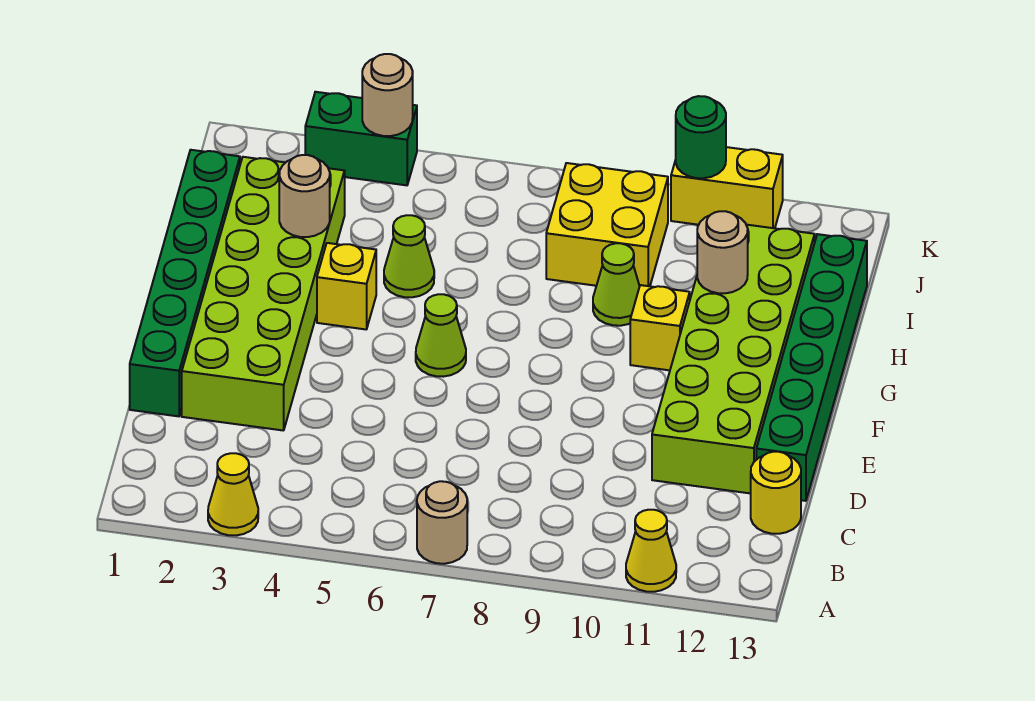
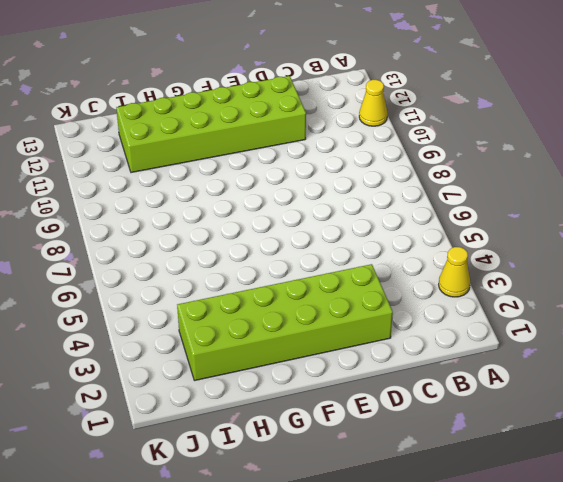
none -> tan 1x1 round brick [417,481,467,564]
none -> yellow 1x1 round brick [751,452,801,534]
none -> green 1x6 brick [130,150,240,416]

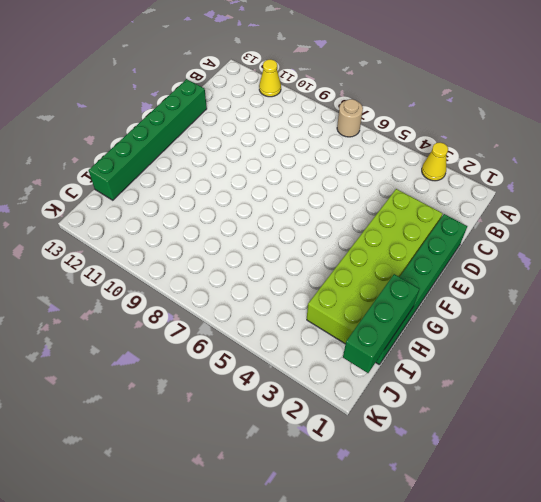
green 1x3 brick [343,274,419,373] -> none
none -> yellow 1x1 round brick [751,452,801,534]
none -> lime 2x6 brick [652,225,815,493]
none -> lime 1x1 cone [416,294,466,377]

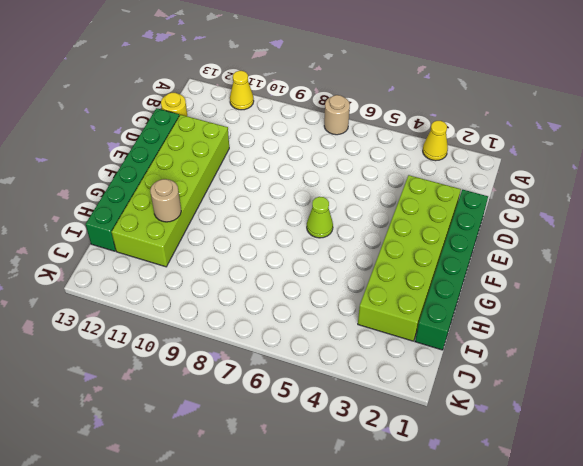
none -> yellow 1x1 brick [317,243,376,329]
none -> yellow 1x1 brick [630,285,690,370]
none -> lime 1x1 cone [384,215,434,297]

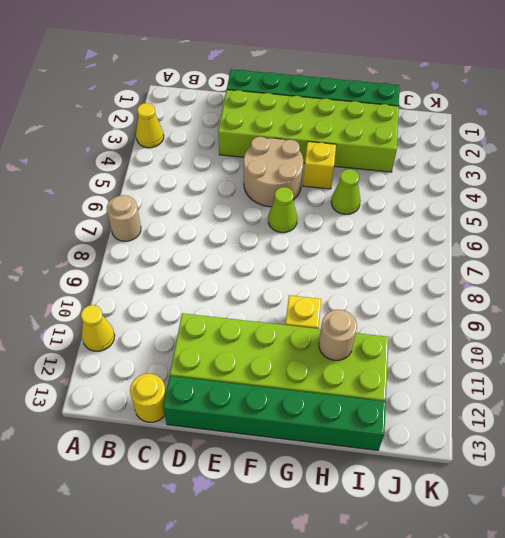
tan 2x2 round brick [244,137,303,207] -> none
none -> lime 1x1 cone [593,243,640,326]
none -> yellow 2x2 brick [546,163,668,286]
none -> green 1x2 brick [305,92,417,185]

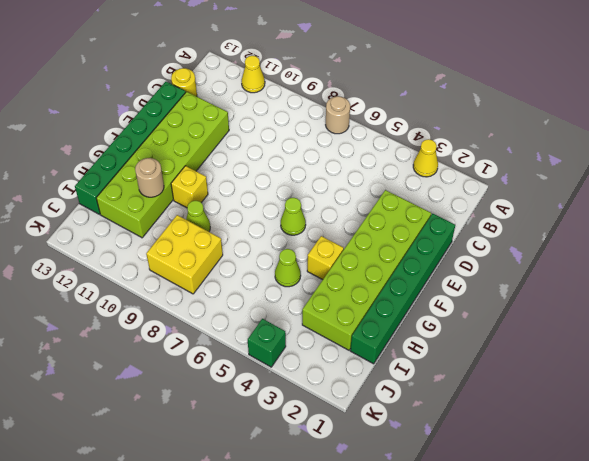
green 1x1 brick [248,319,286,367] -> green 1x2 brick [305,92,417,185]
none -> yellow 1x2 brick [671,147,783,228]
none -> tan 1x1 round brick [279,155,330,237]
none -> tan 1x1 round brick [362,54,413,136]

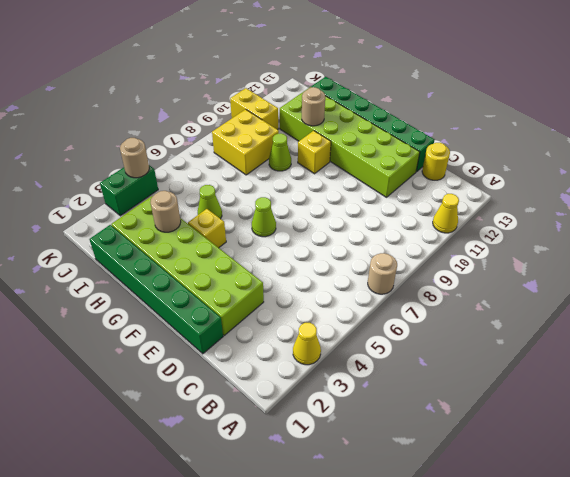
yellow 1x2 brick [230,88,278,130] -> yellow 1x2 brick turned to [671,147,783,228]
none -> green 1x1 round brick [676,96,726,178]

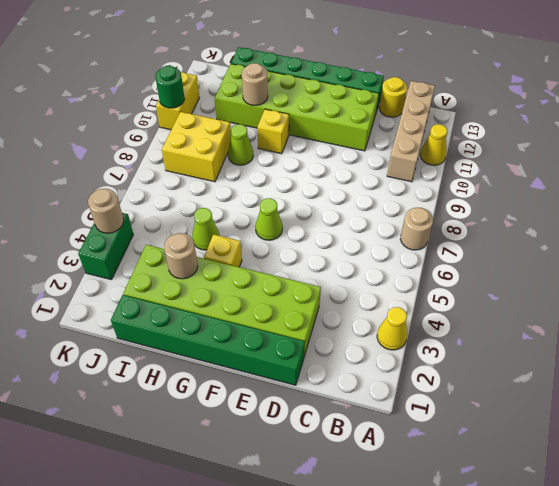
tan 1x4 brick [387,81,435,182] -> none

